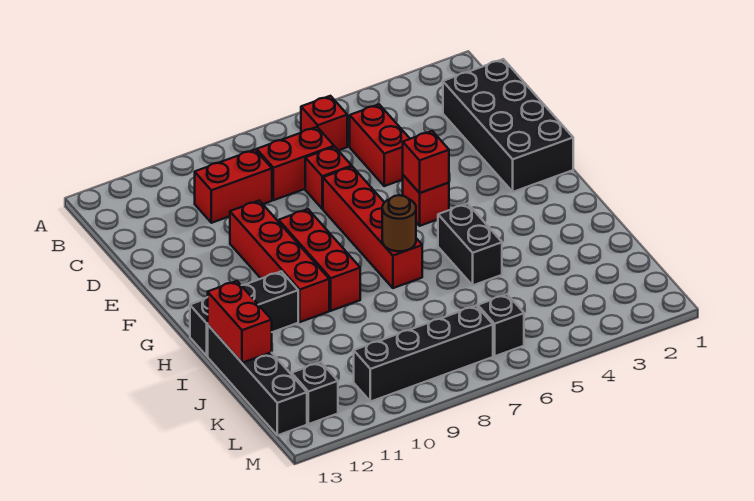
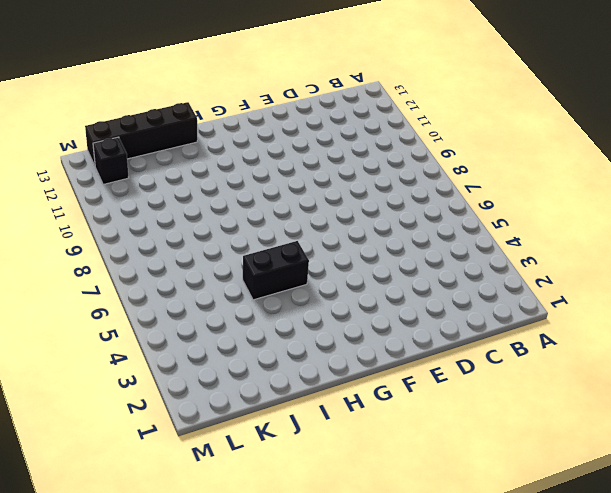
none -> red 1x1 brick [301,96,347,150]
none -> black 2x4 brick [443,59,573,192]
none -> red 1x2 brick [350,104,410,186]

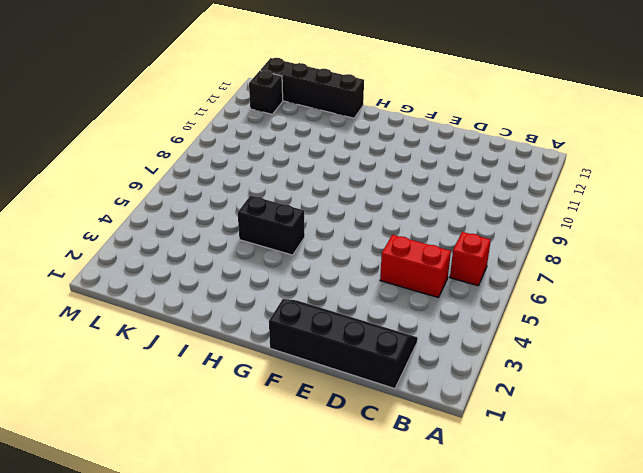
black 2x4 slope [269,299,418,389] -> black 2x4 brick [443,59,573,192]
none -> red 1x2 brick [257,127,334,200]
none -> red 1x2 brick [195,150,272,223]
none -> red 1x1 brick [305,147,352,209]

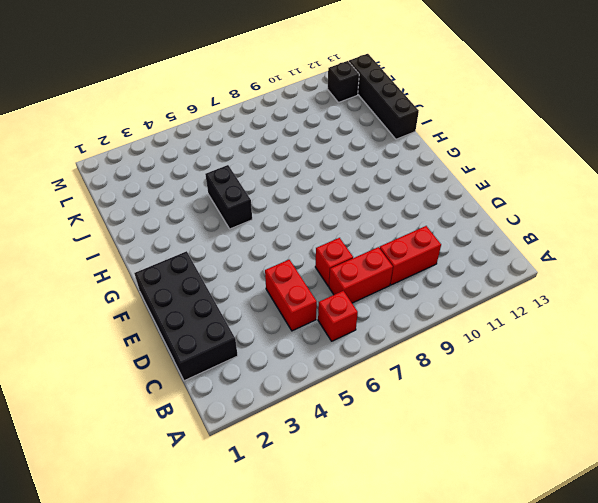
none -> red 1x4 brick [323,167,422,288]
none -> red 1x4 brick [230,201,329,322]
none -> red 1x1 brick [403,175,449,226]

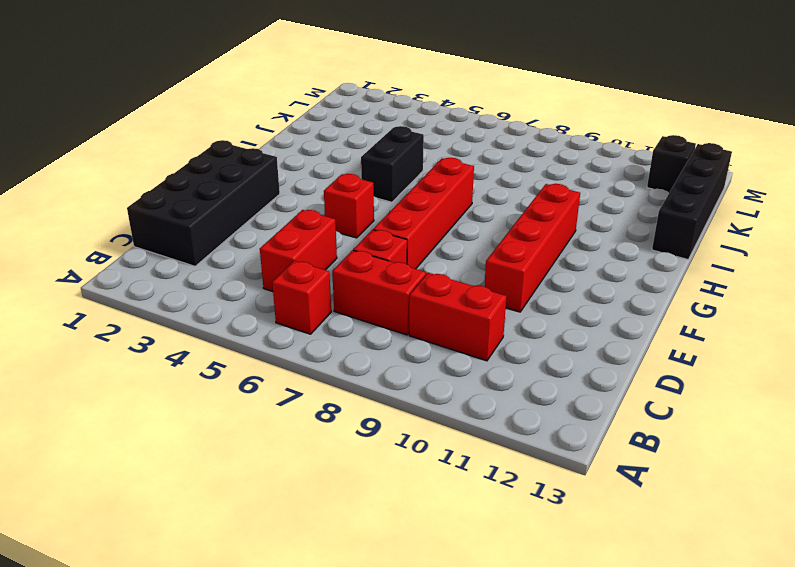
none -> red 1x3 brick [279,209,360,311]
none -> black 1x3 brick [190,271,298,356]
none -> black 1x1 brick [478,294,524,356]

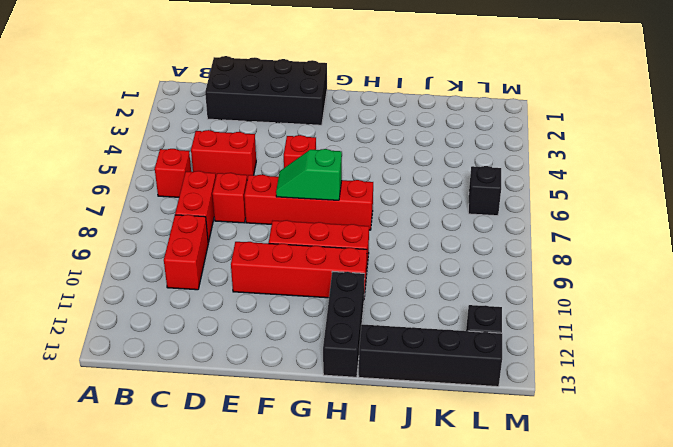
green 1x2 slope [276,149,342,200] -> none
none -> black 1x2 brick [438,204,502,285]
none -> black 1x4 brick [354,306,493,402]
none -> red 1x1 brick [403,131,449,193]

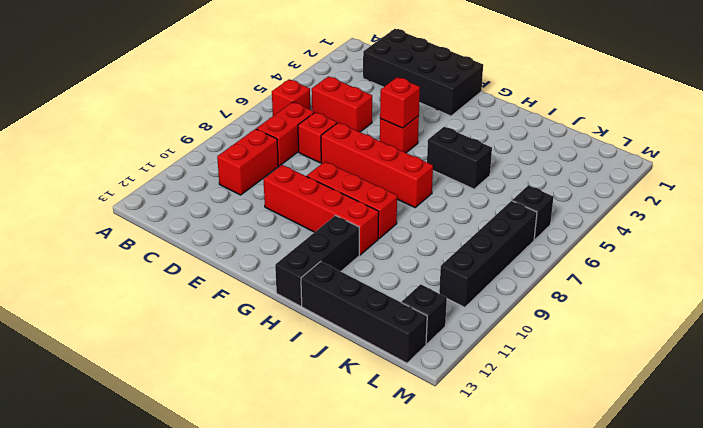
none -> brown 1x1 round brick [382,195,416,251]
none -> red 1x2 brick [208,281,272,363]

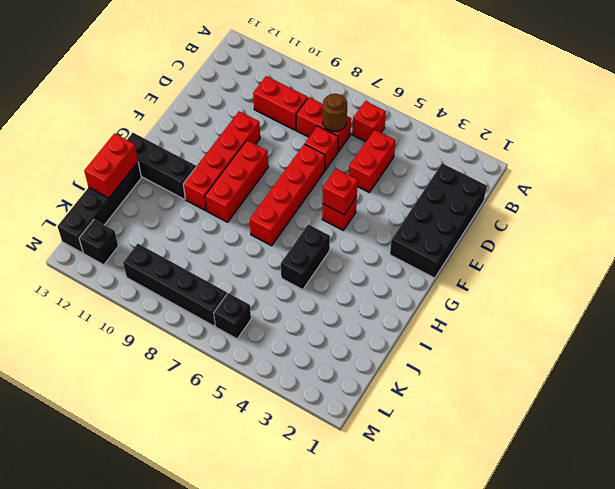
brown 1x1 round brick [323,94,347,131] -> brown 1x1 round brick moved to [382,195,416,251]

